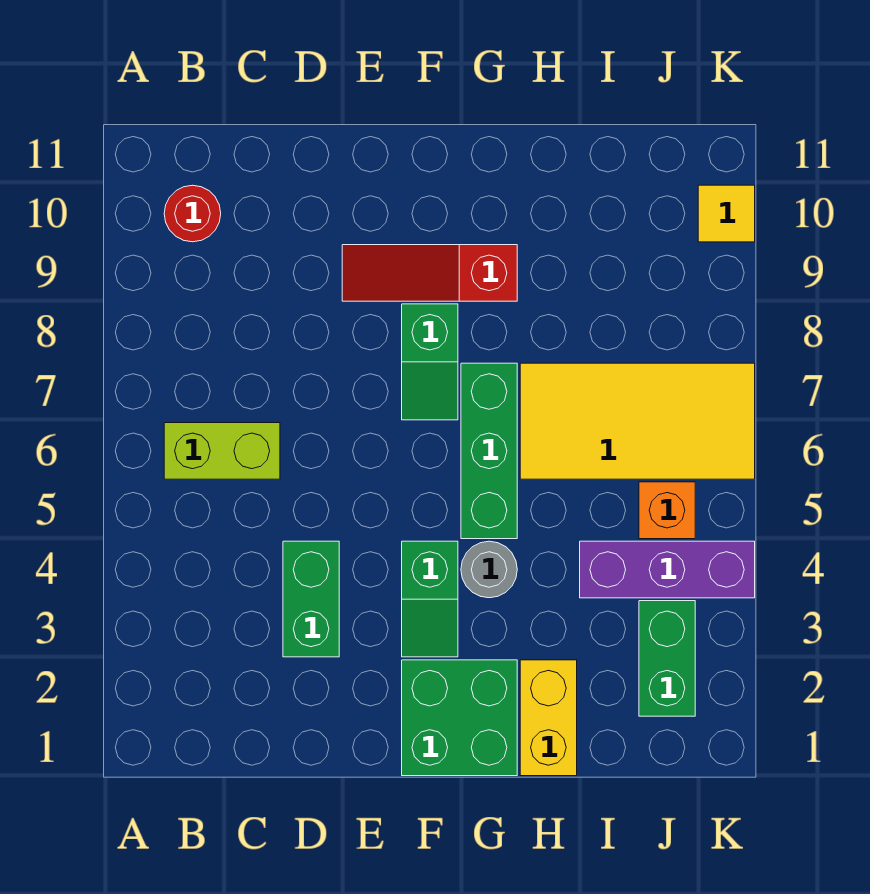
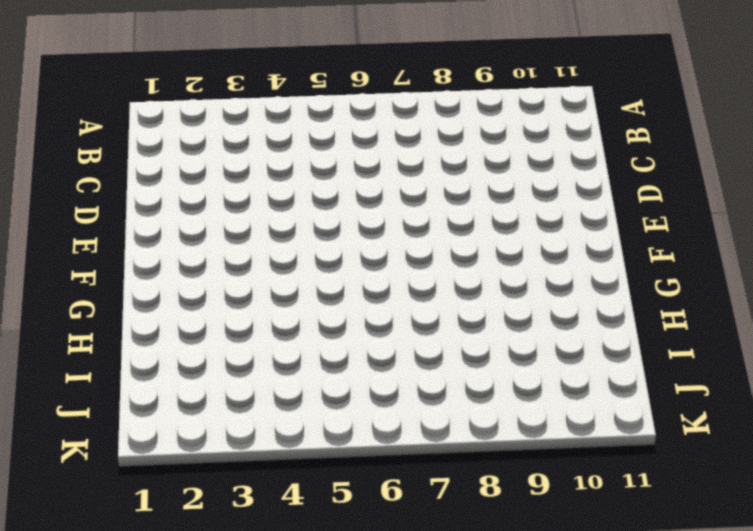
none -> lime 1x2 brick [164,423,280,479]
none -> red 1x1 round brick [164,185,221,242]
none -> green 1x2 brick [283,541,339,657]

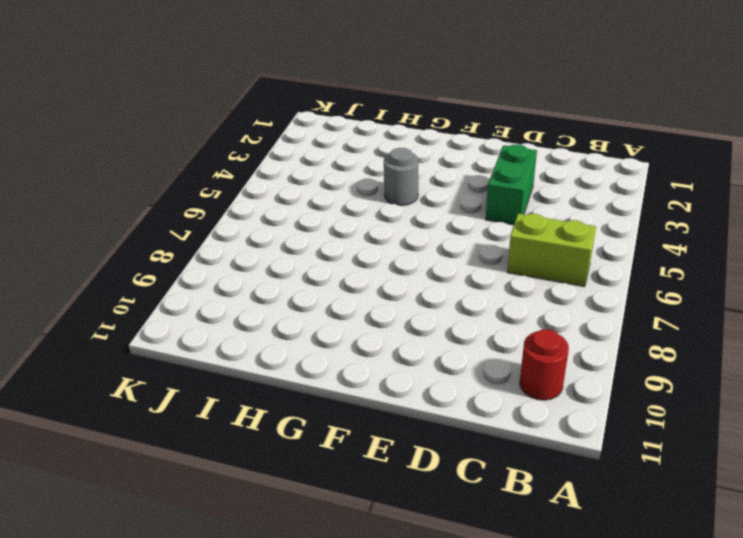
none -> red 1x3 slope [342,245,517,301]
none -> green 2x2 brick [402,660,517,776]
none -> green 1x2 slope [402,541,458,657]

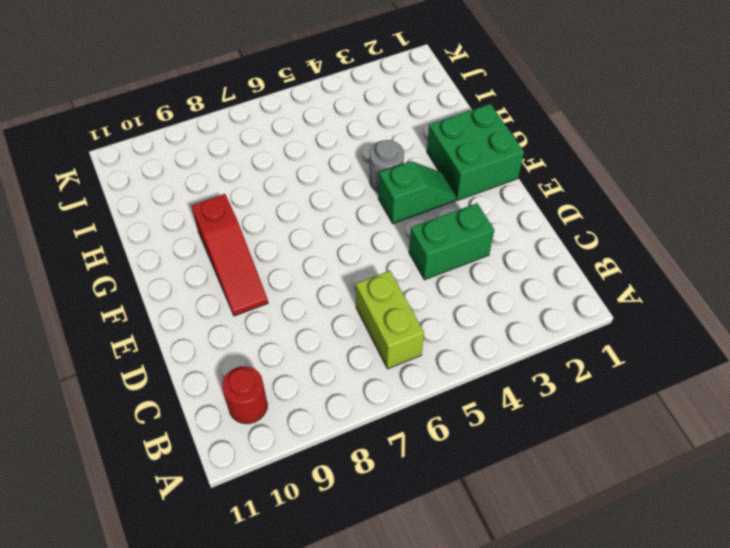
none -> green 1x2 slope [402,304,458,420]
none -> green 1x3 brick [461,363,517,539]
none -> yellow 1x2 brick [520,660,577,776]

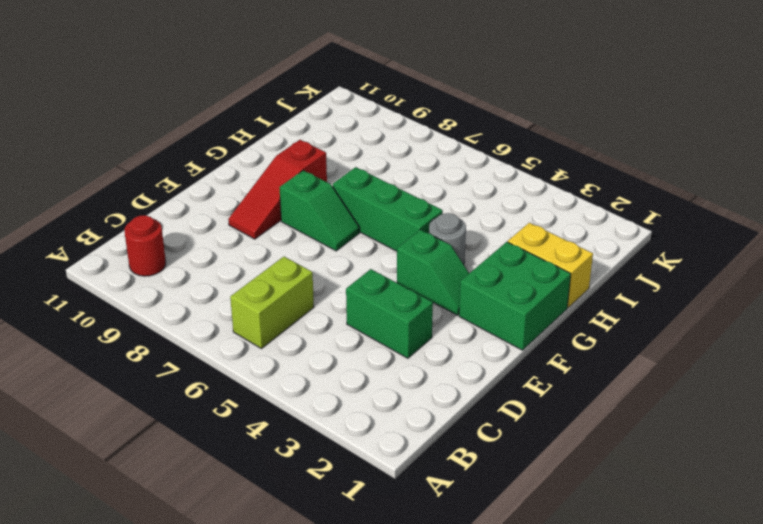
none -> yellow 2x4 tile [520,363,755,479]
none -> purple 1x3 brick [580,541,755,598]
none -> green 1x2 brick [639,601,695,716]

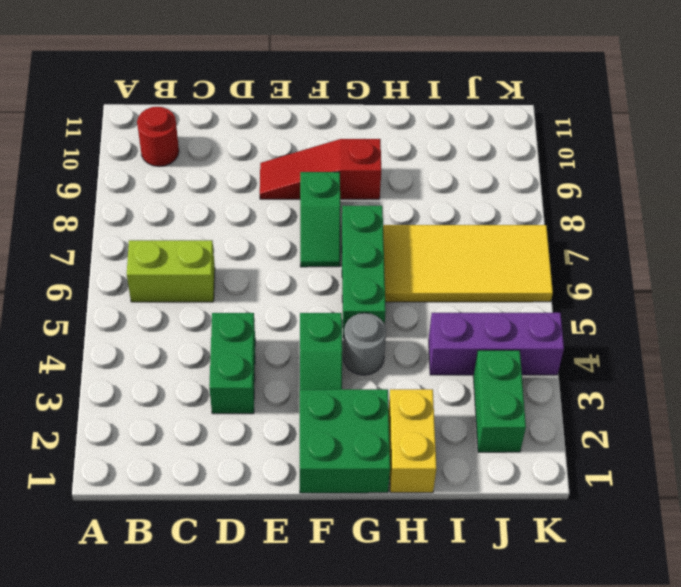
none -> orange 1x1 brick [639,482,695,539]
none -> yellow 1x1 tile [698,185,755,242]

